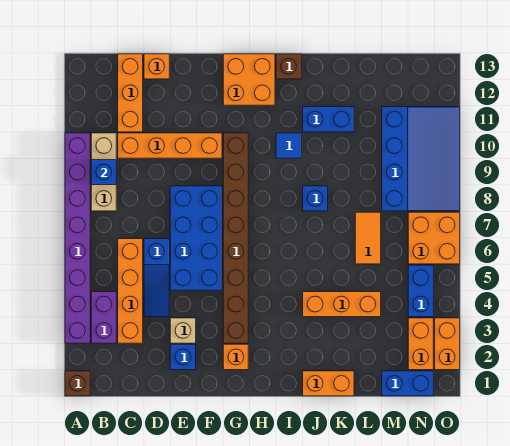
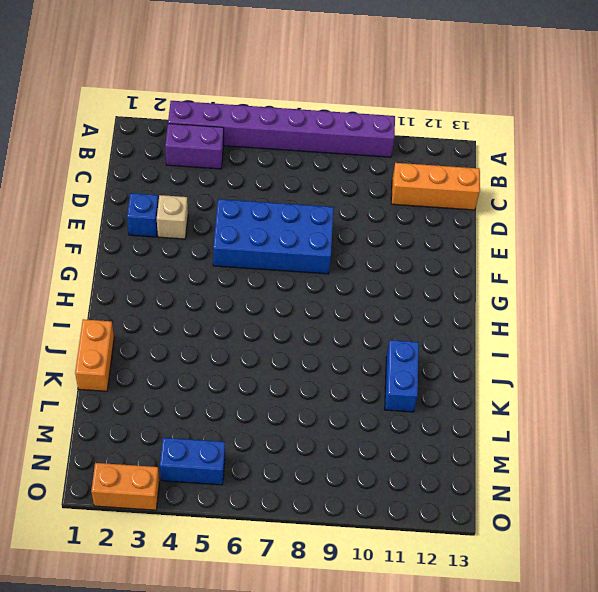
none -> brown 1x1 brick [65,371,90,396]
none -> tan 1x3 brick [91,133,116,211]
none -> orange 1x4 brick [118,239,143,343]

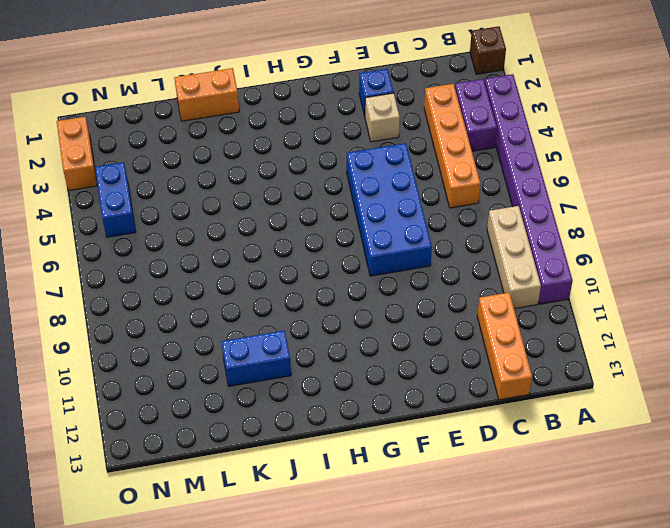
none -> orange 1x4 brick [118,133,222,158]
none -> blue 1x3 slope [144,239,169,317]
none -> orange 1x1 brick [144,54,169,79]

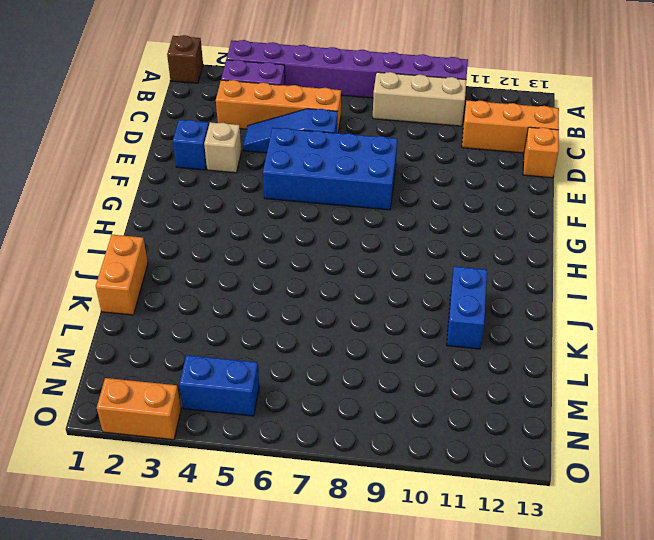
none -> orange 1x4 brick [118,133,222,158]
none -> orange 1x1 brick [223,344,248,370]
none -> brown 1x8 brick [223,133,248,343]

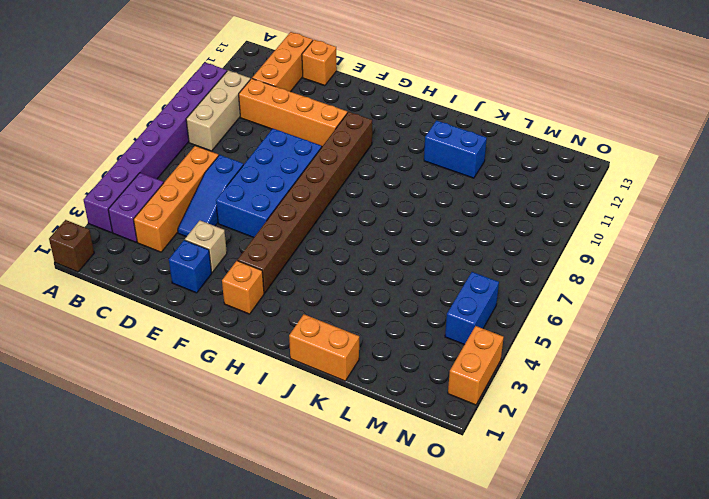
none -> orange 2x2 brick [223,54,275,105]
none -> blue 1x1 tile [276,133,301,158]
none -> brown 1x1 brick [276,54,301,79]

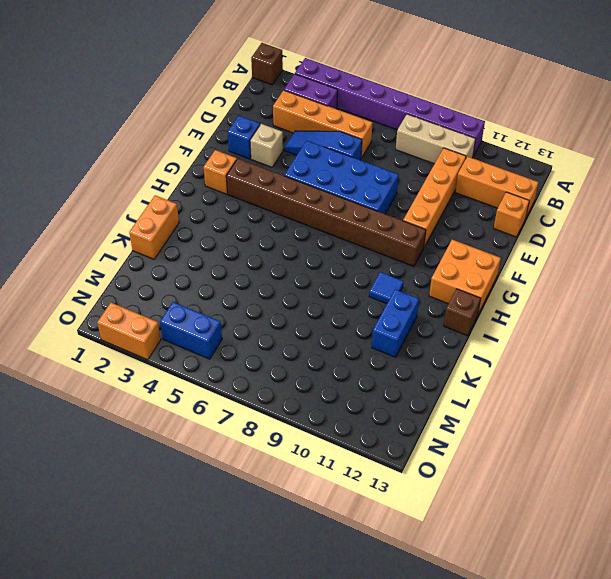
none -> orange 1x3 brick [303,292,381,317]
none -> blue 1x1 brick [303,186,328,211]
none -> orange 1x2 tile [355,212,381,264]

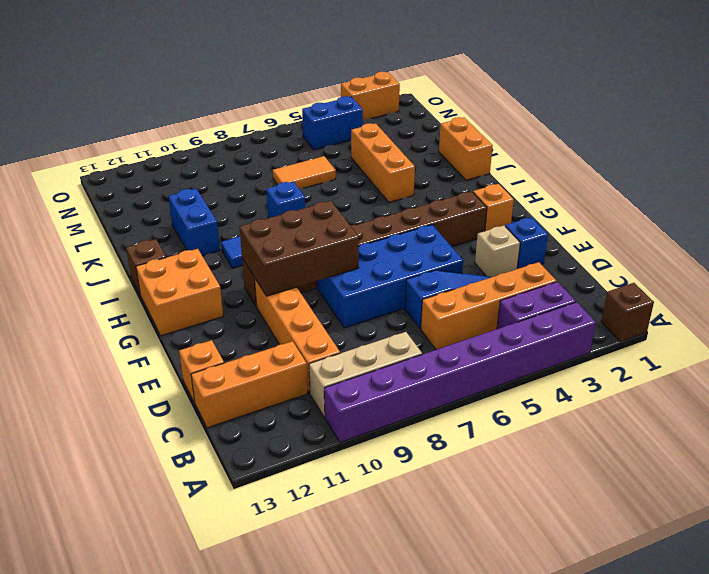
brown 2x3 brick [240,201,359,296] -> none
none -> blue 1x2 brick [382,371,433,396]
none -> blue 3x4 slope [382,107,460,211]
none -> orange 1x2 brick [408,318,433,370]

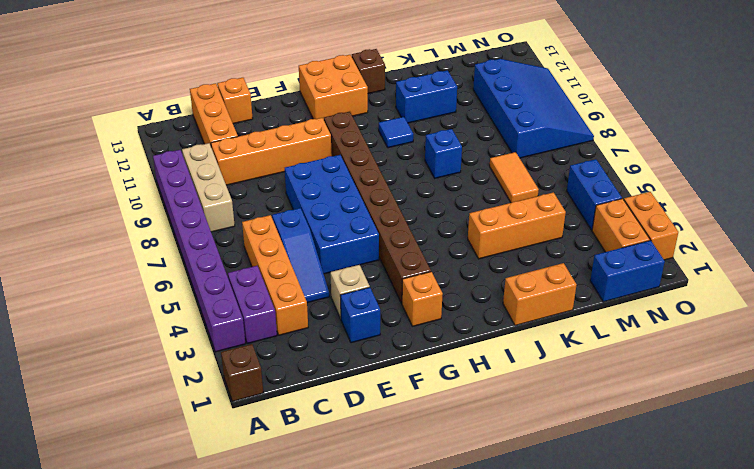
none -> orange 2x2 brick [408,212,460,264]
none -> blue 1x1 brick [91,160,116,185]

